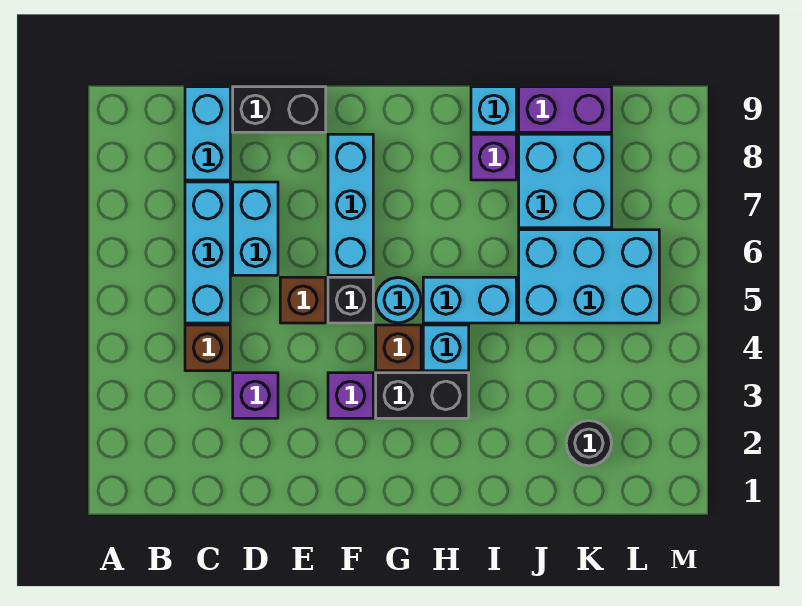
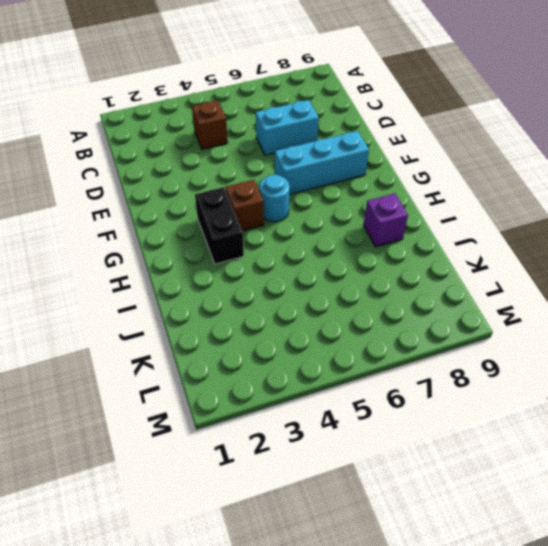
none -> cyan 1x3 brick [185,182,230,323]
none -> cyan 1x2 brick [185,87,230,180]
none -> purple 1x1 brick [233,373,278,418]

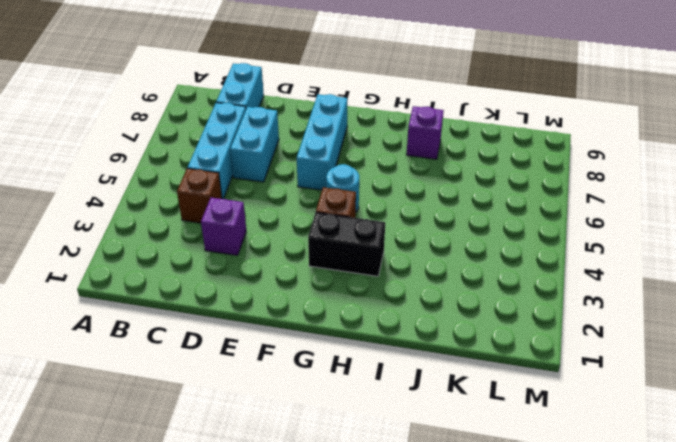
none -> black 1x2 brick [233,87,326,132]
none -> brown 1x1 brick [280,277,326,323]
none -> purple 1x1 brick [328,373,373,418]

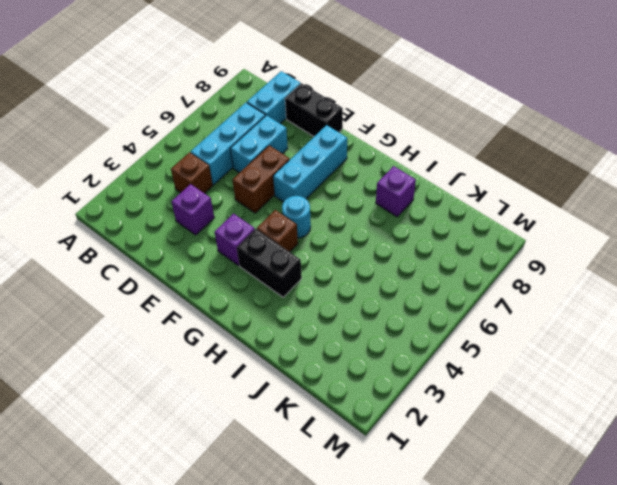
brown 1x2 brick [233,145,290,213] -> brown 1x1 brick [280,277,326,323]
none -> black 1x1 brick [328,277,373,323]
none -> cyan 1x1 brick [423,325,469,371]
none -> cyan 1x2 brick [423,277,516,323]

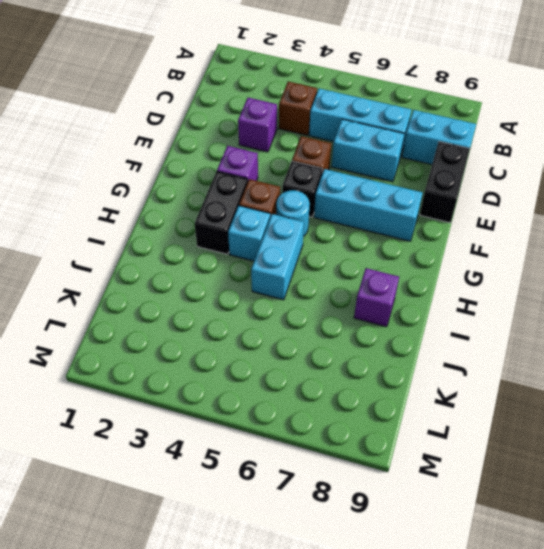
none -> cyan 1x1 brick [471,87,516,132]
none -> cyan 2x3 brick [519,230,659,323]
none -> cyan 2x2 brick [519,134,612,228]

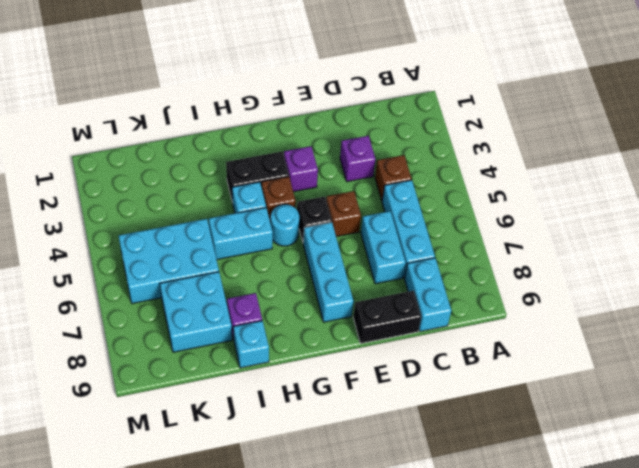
none -> purple 1x2 brick [519,87,612,132]
none -> black 1x1 round brick [566,421,612,466]

